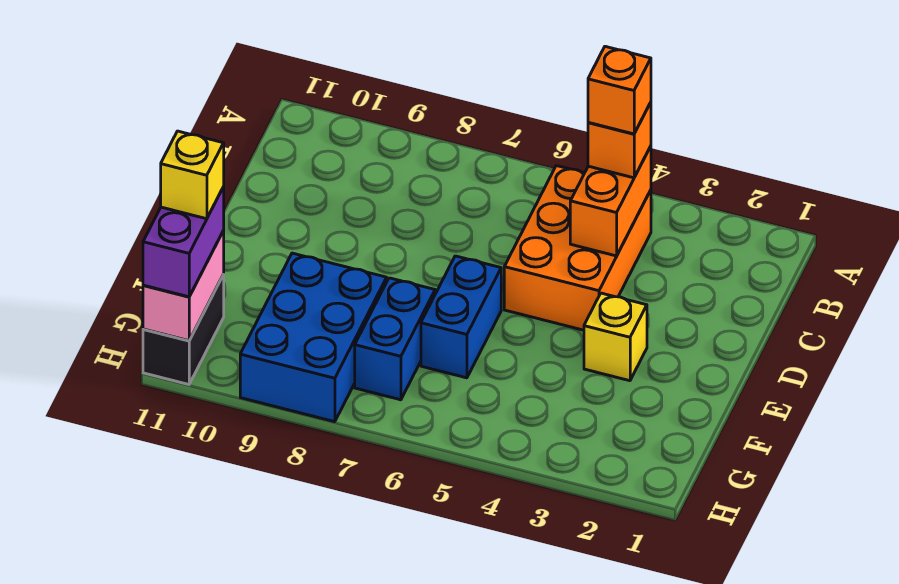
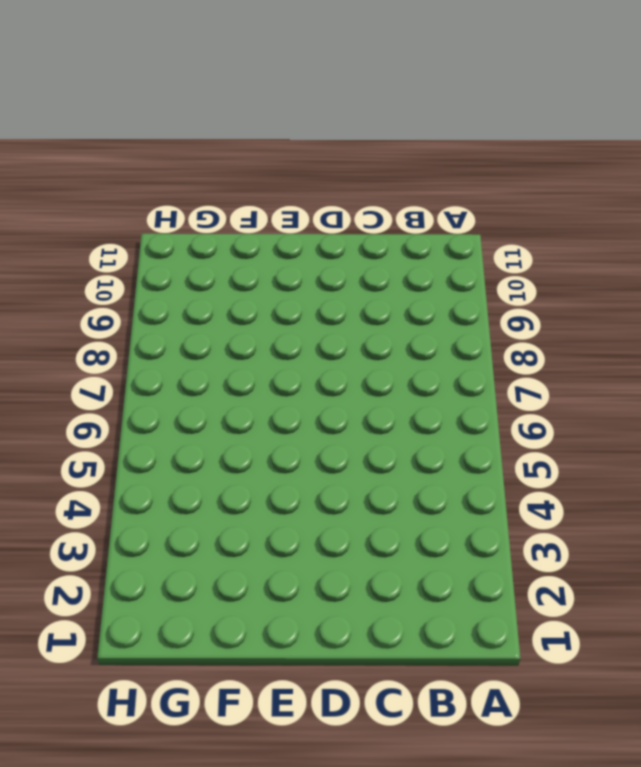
none -> orange 2x3 brick [504,166,651,330]
none -> yellow 1x1 brick [584,293,647,381]
none -> blue 1x2 brick [421,256,501,378]

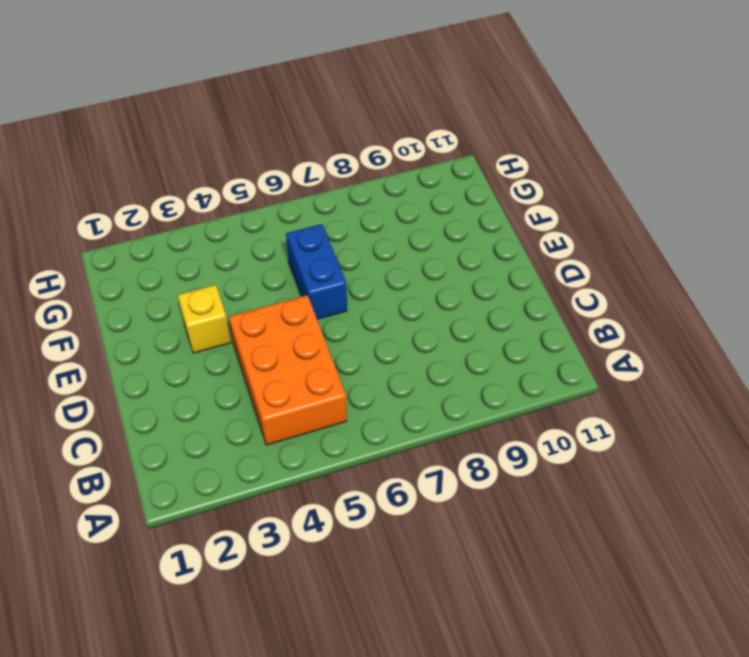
none -> blue 1x2 brick [355,278,435,400]
none -> blue 2x3 brick [240,253,387,422]
none -> black 1x2 brick [143,275,224,384]

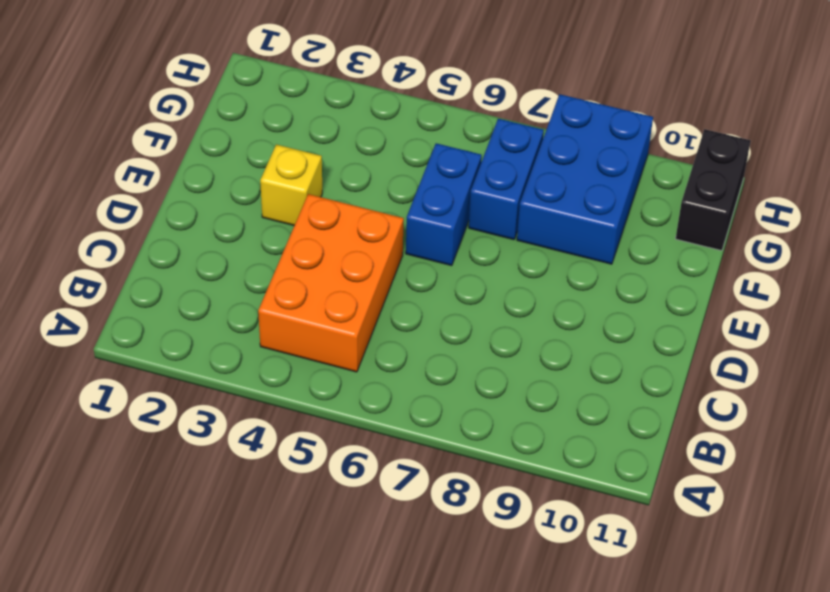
none -> orange 1x2 brick [570,146,651,256]
none -> pink 1x2 brick [143,231,224,341]
none -> orange 1x1 brick [588,102,651,178]

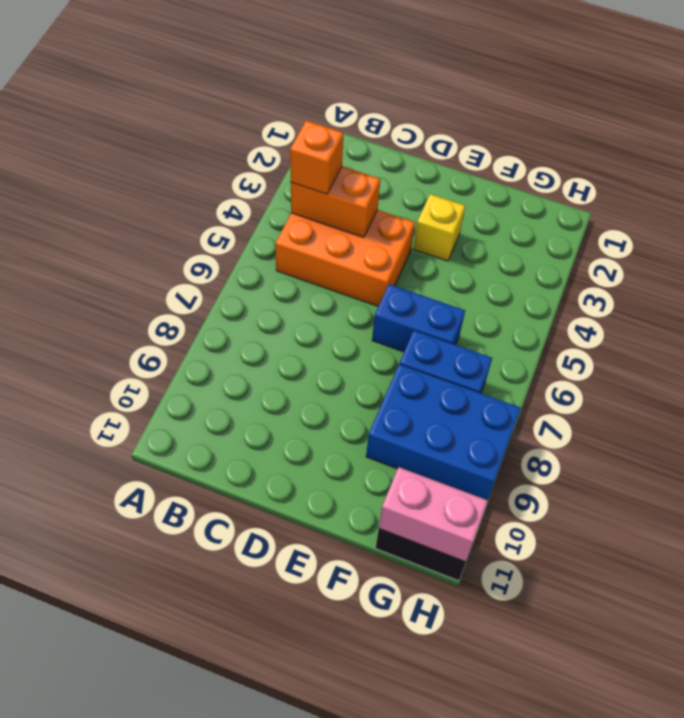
none -> purple 1x2 brick [143,187,224,297]
none -> orange 1x1 brick [588,46,651,134]
none -> yellow 1x1 brick [161,131,224,219]

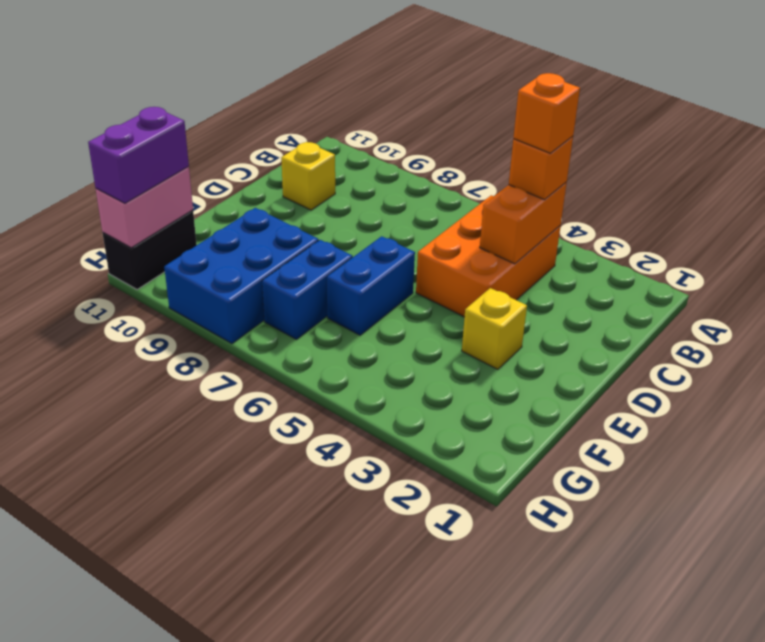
yellow 1x1 brick [281,142,335,210] -> yellow 1x1 brick moved to [161,131,224,219]

